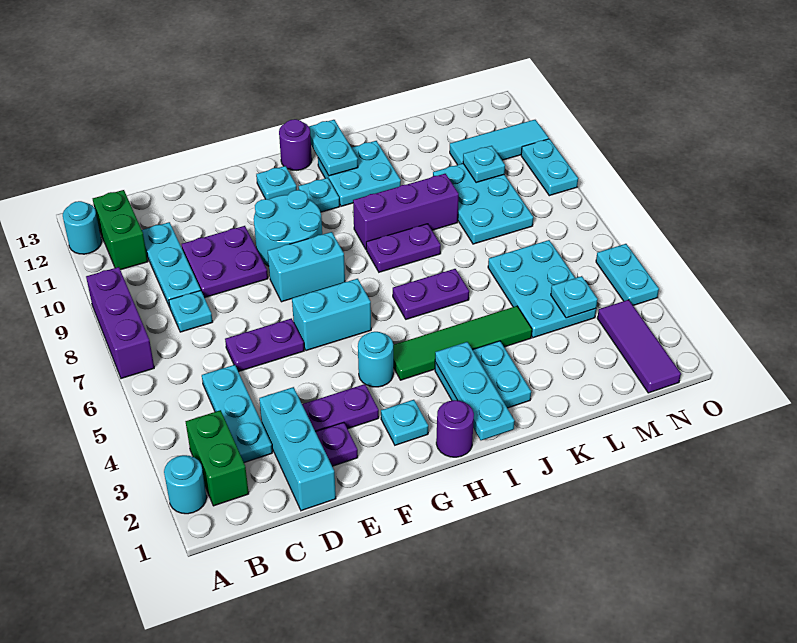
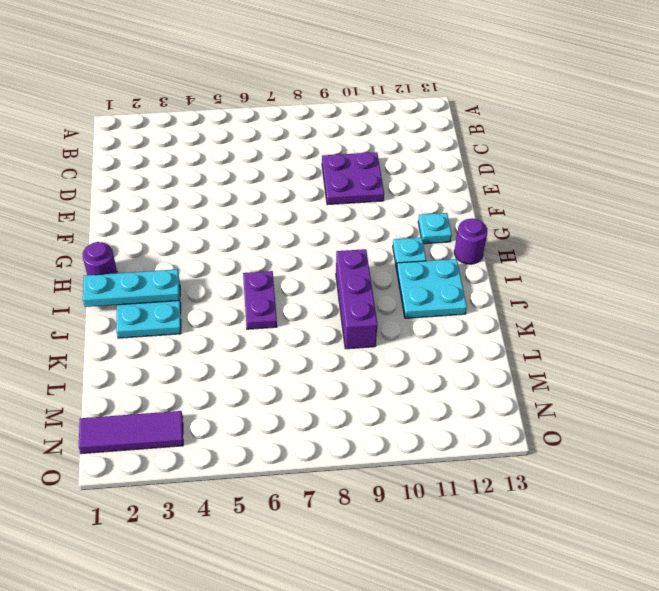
none -> cyan 1x1 round brick [164,455,207,514]
none -> purple 1x3 brick [86,267,154,379]
none -> cyan 1x1 round brick [63,201,101,254]
none -> green 1x2 brick [185,410,249,506]

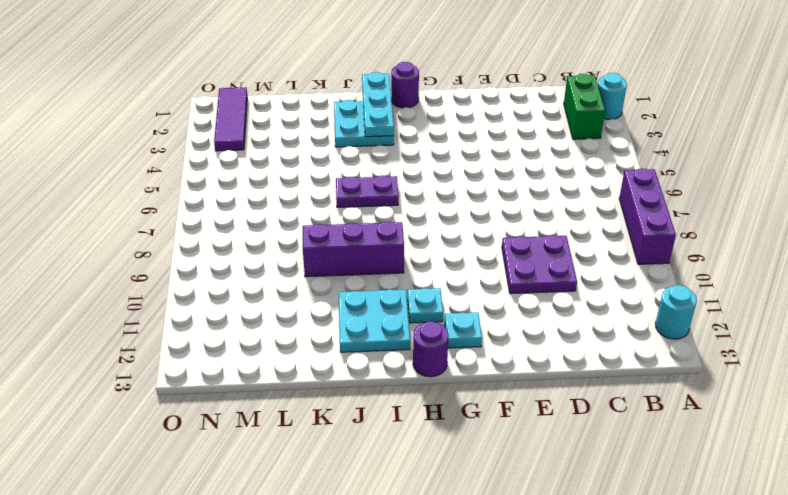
none -> green 1x2 brick [93,190,148,270]
none -> cyan 1x3 plate [202,365,272,463]
none -> cyan 1x1 plate [169,290,213,332]
none -> cyan 1x3 plate [142,222,201,307]

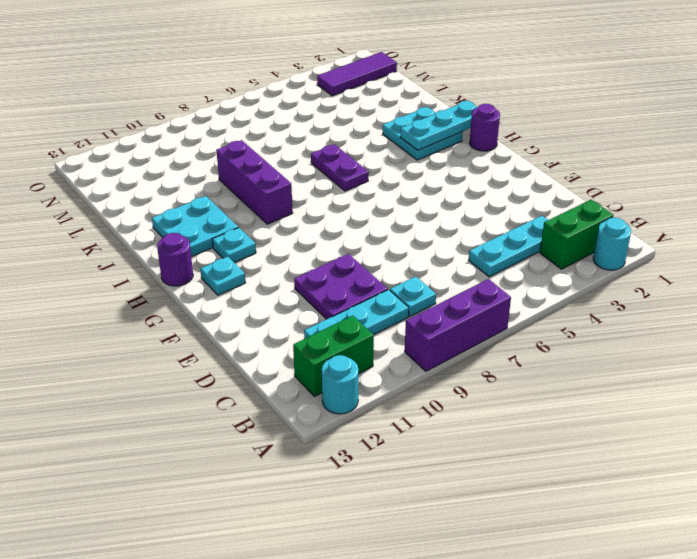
none -> cyan 1x3 brick [259,387,336,511]
none -> purple 1x2 plate [225,318,304,372]
none -> purple 1x1 plate [316,422,358,466]
none -> purple 1x2 plate [302,384,379,432]

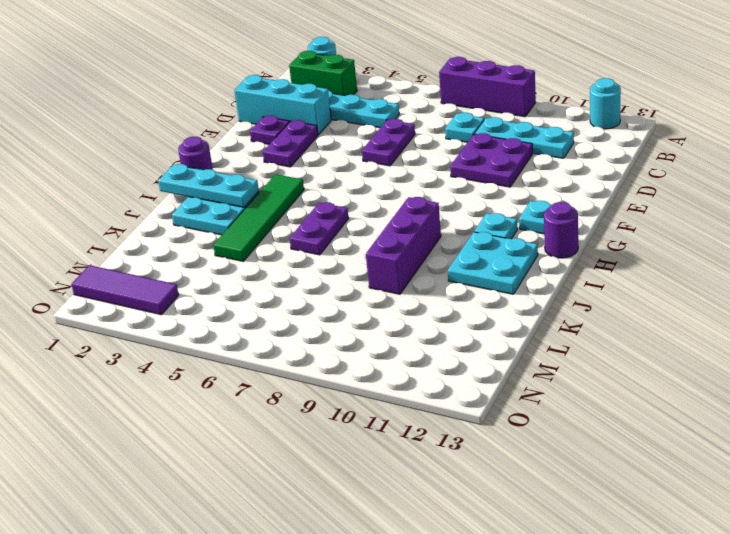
none -> green 1x2 brick [93,190,148,270]
none -> cyan 1x2 brick [292,279,371,351]
none -> cyan 1x2 brick [268,232,345,302]
none -> cyan 2x2 round brick [254,190,322,266]

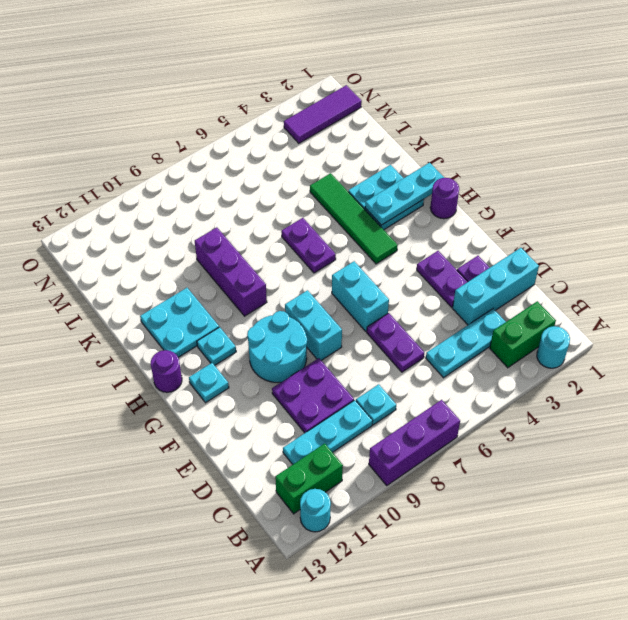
none -> cyan 1x1 plate [381,400,428,445]
none -> cyan 1x1 round brick [358,332,393,387]
none -> purple 1x2 plate [366,224,441,272]
none -> cyan 2x3 plate [488,240,596,338]

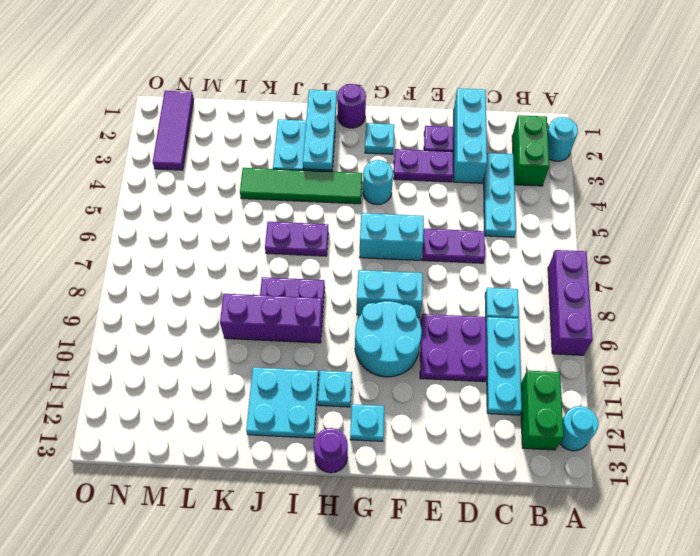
none -> cyan 2x3 plate [488,240,596,338]
none -> cyan 2x3 plate [433,163,533,244]
none -> cyan 1x3 tile [450,120,549,165]
none -> cyan 1x2 plate [596,244,659,306]

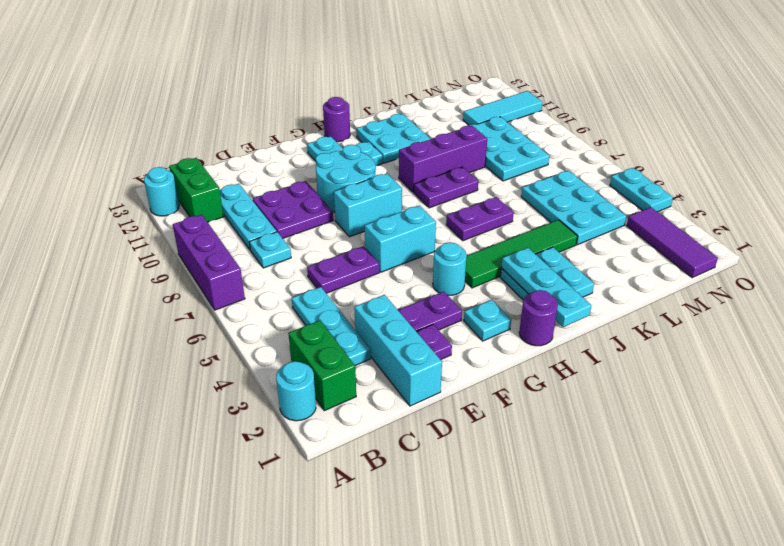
none -> cyan 1x2 plate [521,139,578,196]
none -> cyan 1x2 plate [309,120,358,176]
none -> cyan 1x1 plate [551,276,598,318]
none -> cyan 1x1 plate [463,146,505,183]

